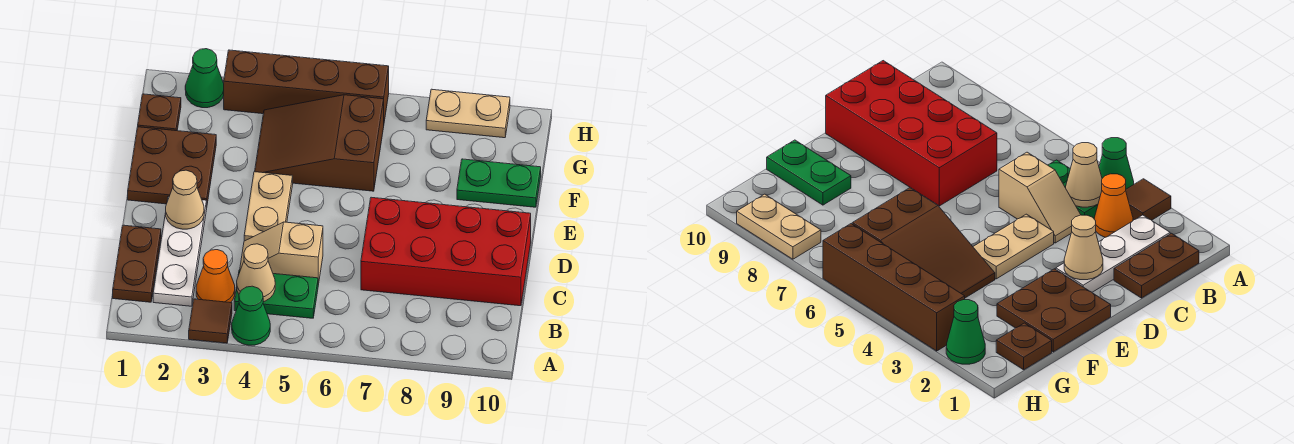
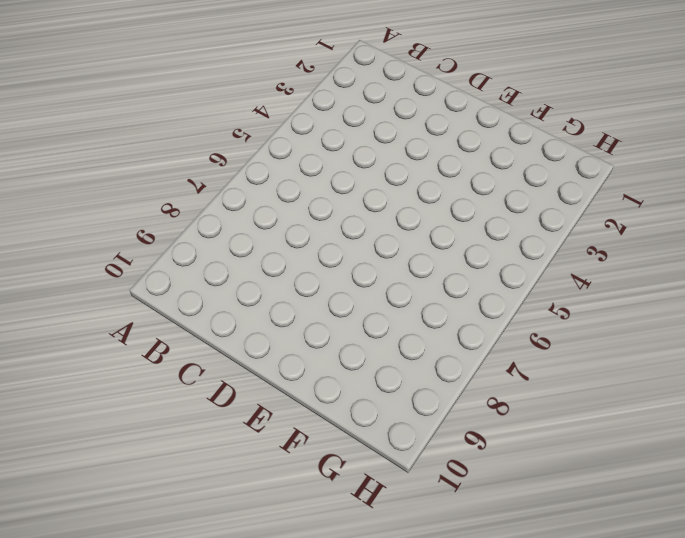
none -> brown 1x1 tile [189,299,232,343]
none -> green 1x1 cone [232,286,270,345]
none -> brown 1x2 plate [113,225,161,302]

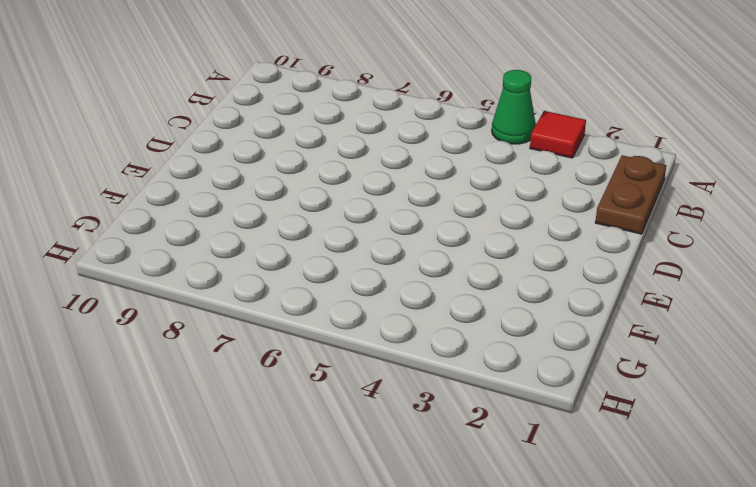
red 1x1 tile [530,111,586,158] -> brown 1x1 tile [189,299,232,343]
none -> white 1x3 plate [153,197,207,306]
none -> orange 1x1 cone [196,250,235,303]
none -> green 1x2 plate [234,270,318,318]

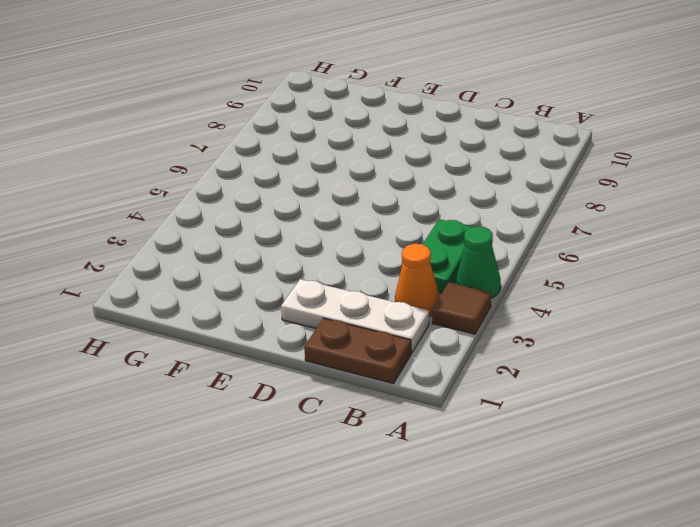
none -> tan 1x2 slope [240,222,323,285]
none -> red 2x4 brick [361,197,531,306]
none -> tan 1x2 plate [244,172,293,241]

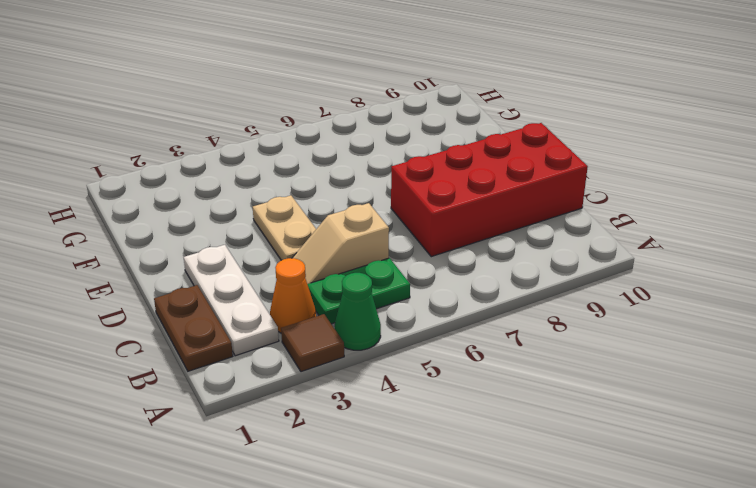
none -> brown 2x2 plate [128,127,216,204]
none -> brown 2x3 slope [255,95,384,191]
none -> green 1x2 plate [457,159,541,207]

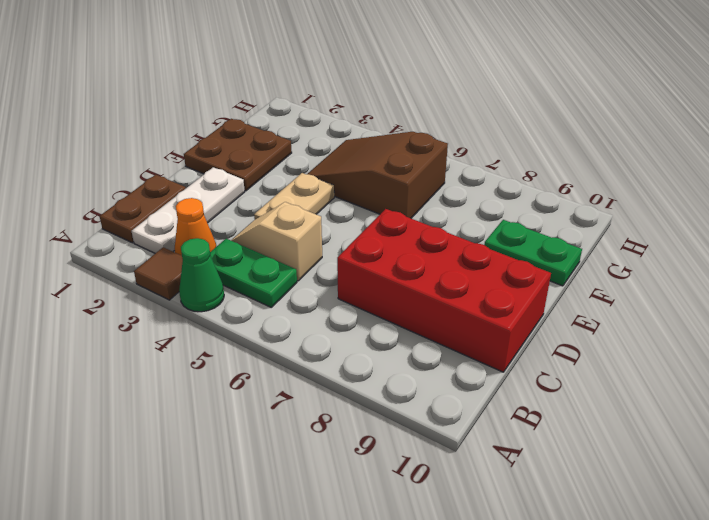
none -> brown 1x1 plate [138,94,181,131]
none -> green 1x1 cone [185,49,224,108]
none -> brown 1x4 brick [224,50,389,121]

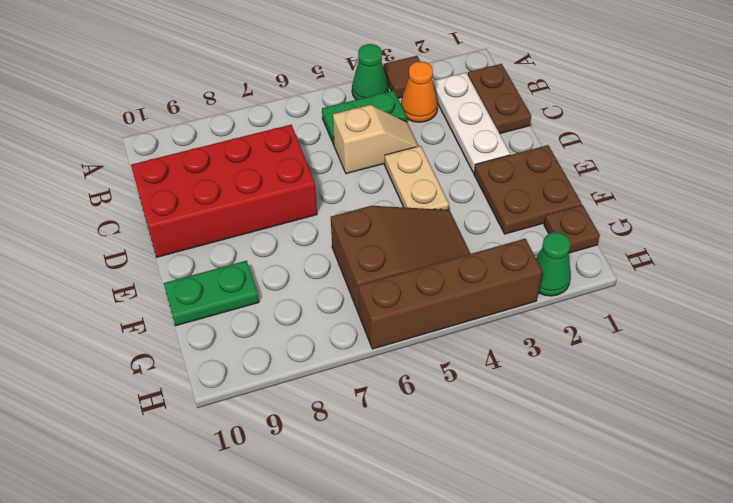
none -> tan 1x2 plate [426,89,510,138]
none -> tan 1x1 cone [237,244,275,302]
none -> tan 1x1 cone [166,170,204,229]

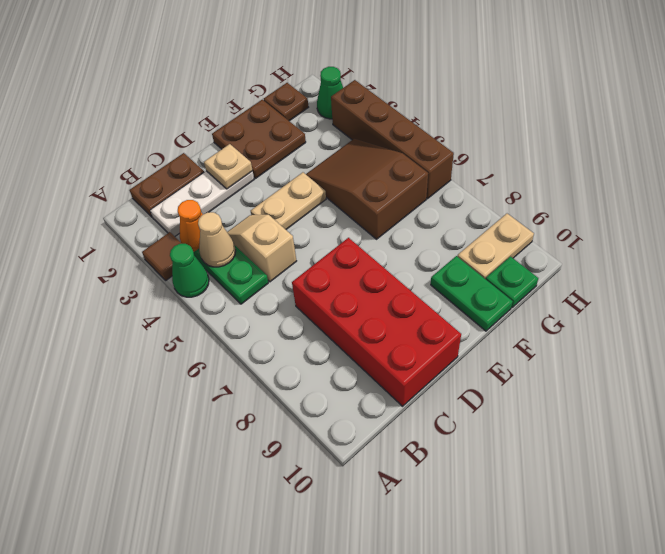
tan 1x1 plate [204,144,252,189] -> tan 1x1 cone [166,170,204,229]
tan 1x2 plate [457,214,534,279] -> tan 1x2 plate turned to [426,89,510,138]
green 1x1 plate [486,257,538,307] -> none

